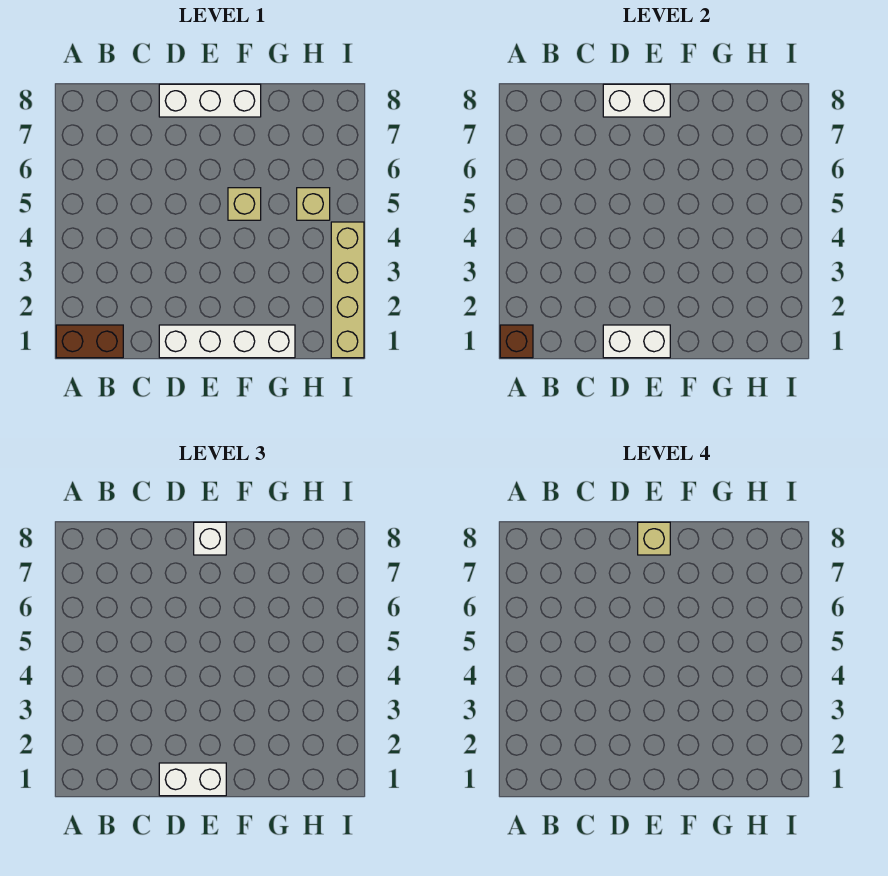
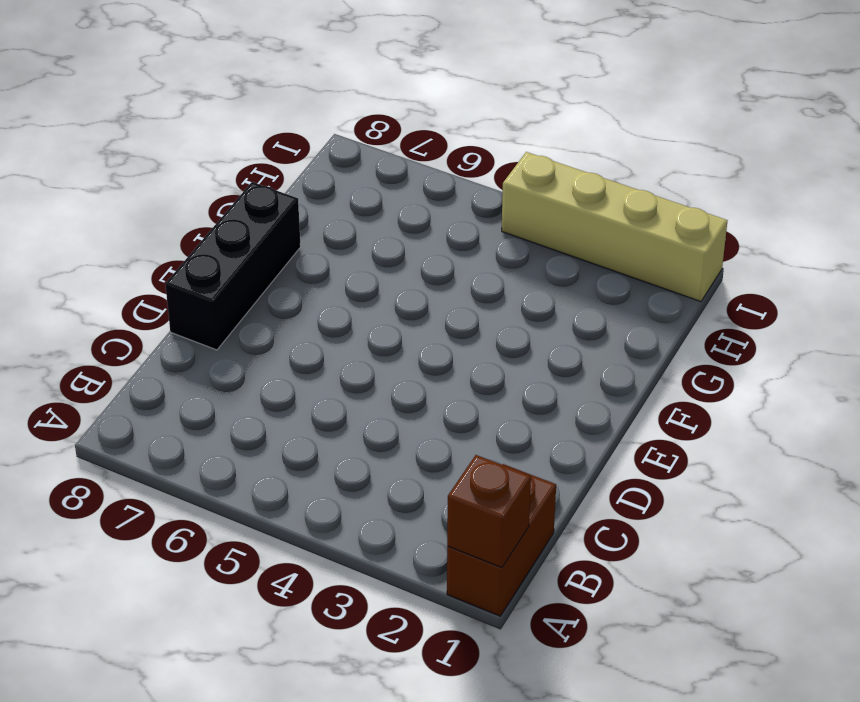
black 1x3 brick [165,182,301,350] -> white 1x3 brick [159,84,261,117]
none -> white 1x4 brick [159,325,295,358]
none -> tan 1x1 brick [228,188,261,220]
none -> tan 1x1 brick [297,188,330,220]

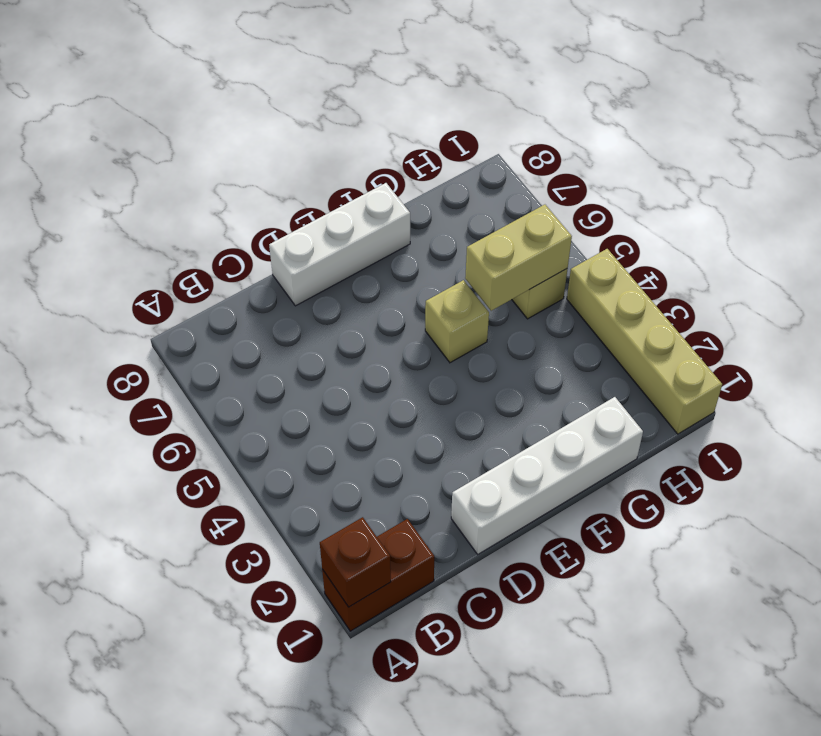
tan 1x2 brick [465,205,572,311] -> none
none -> white 1x2 brick [603,325,670,358]
none -> white 1x2 brick [603,84,670,117]
none -> white 1x2 brick [159,763,226,796]

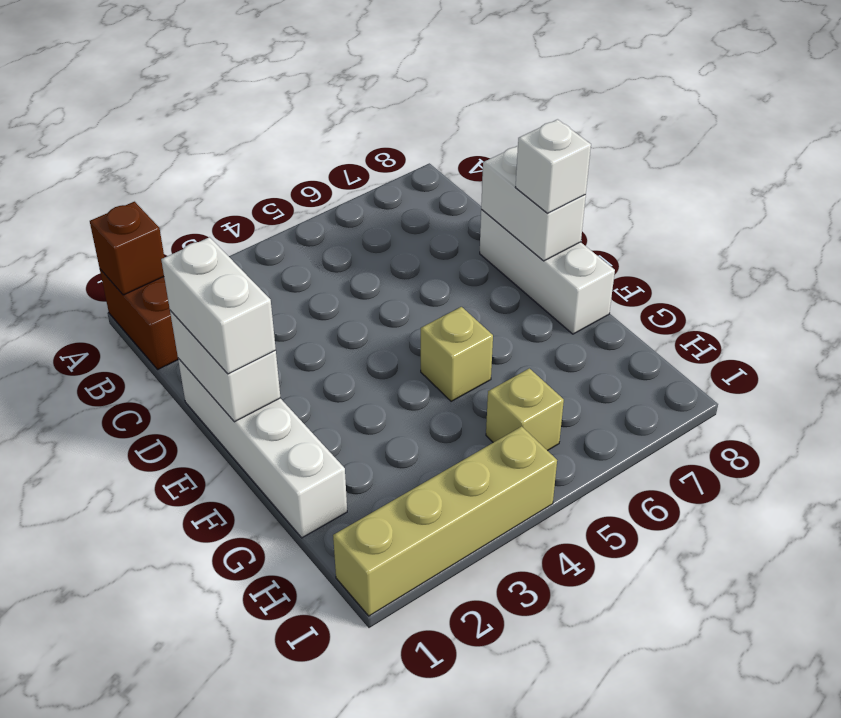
none -> tan 1x1 brick [638,522,670,555]

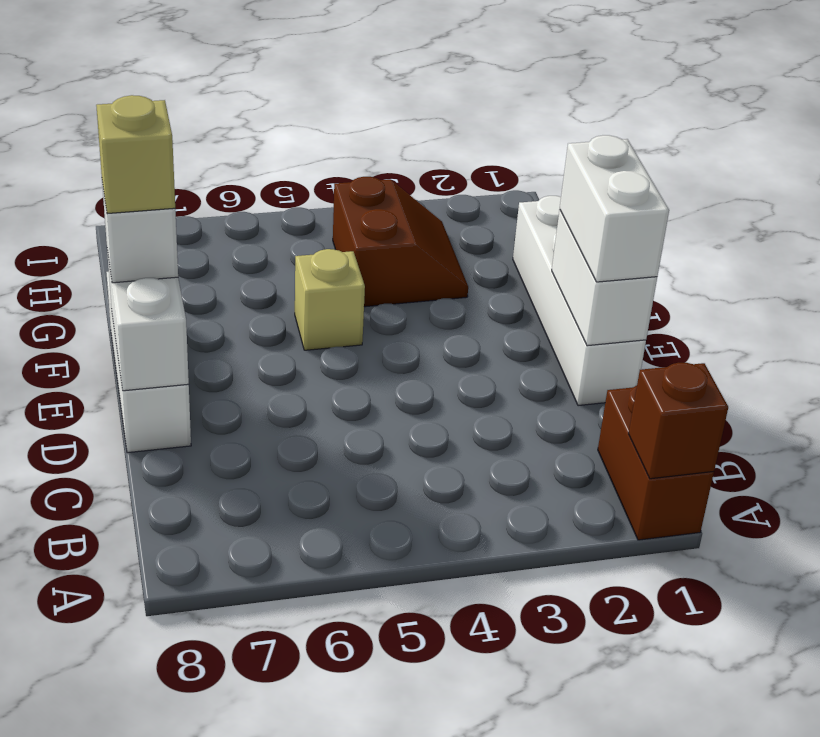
brown 2x2 slope [333,177,468,307] -> none
none -> tan 1x1 brick [297,188,330,220]
none -> tan 1x4 brick [331,222,364,358]

